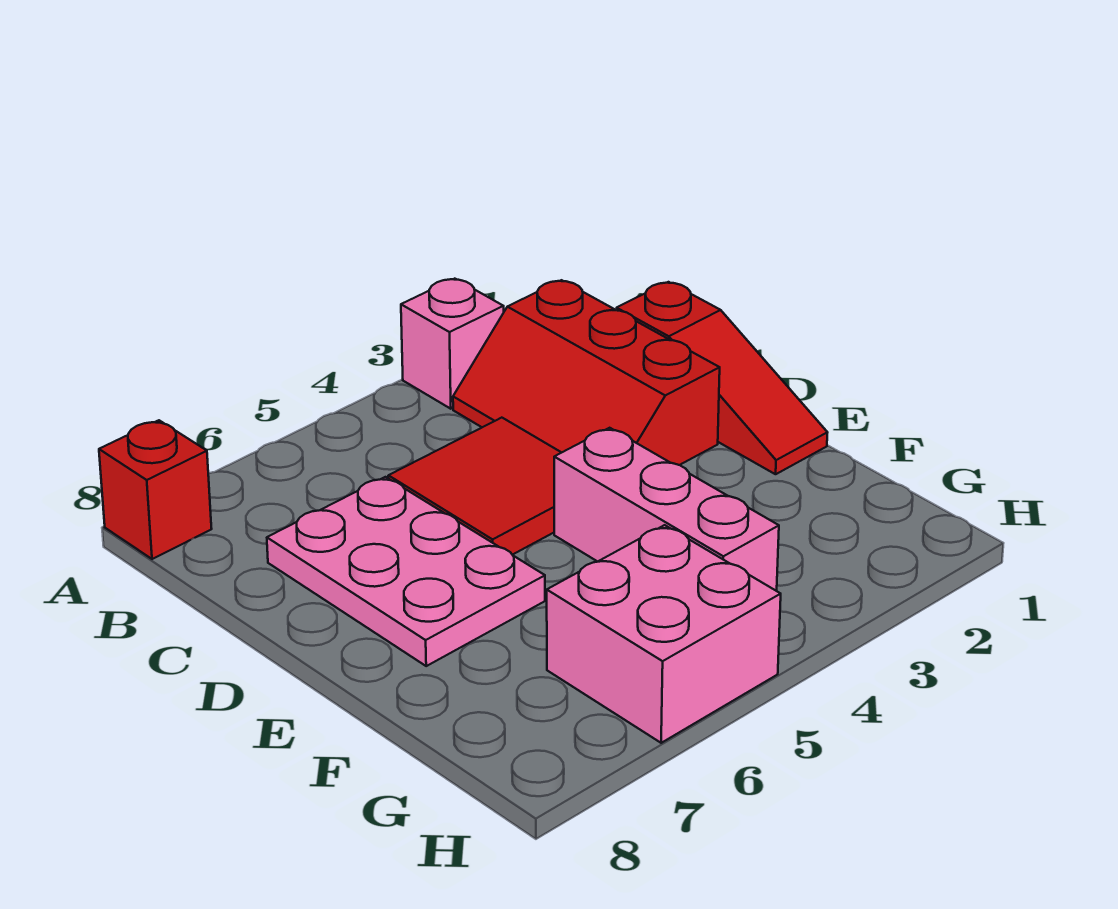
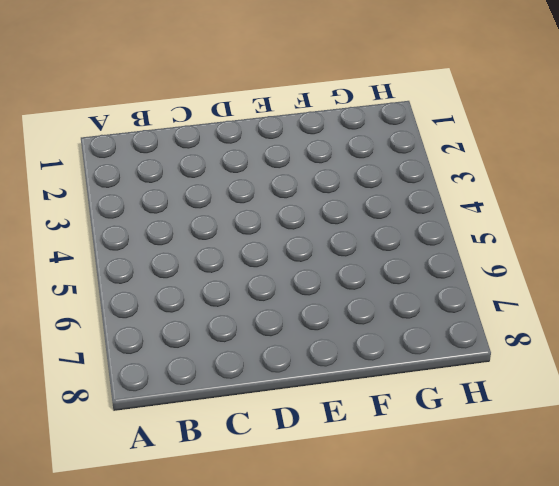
none -> pink 1x1 brick [401,279,504,409]
none -> red 1x1 brick [99,420,212,559]

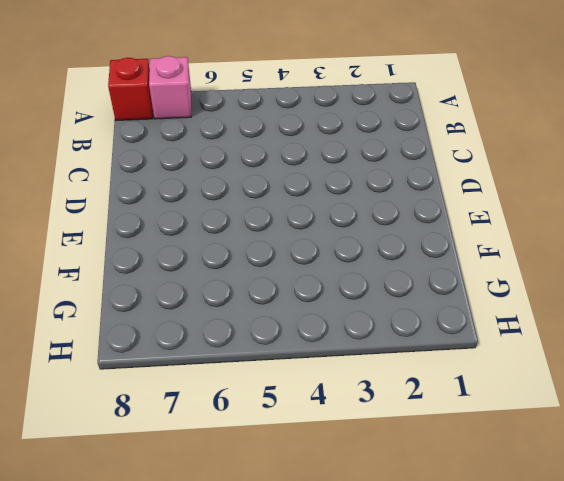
pink 1x1 brick [149,56,191,119] -> pink 1x1 brick moved to [401,279,504,409]
none -> red 2x3 slope [453,280,720,465]
none -> red 1x3 slope [617,282,828,474]

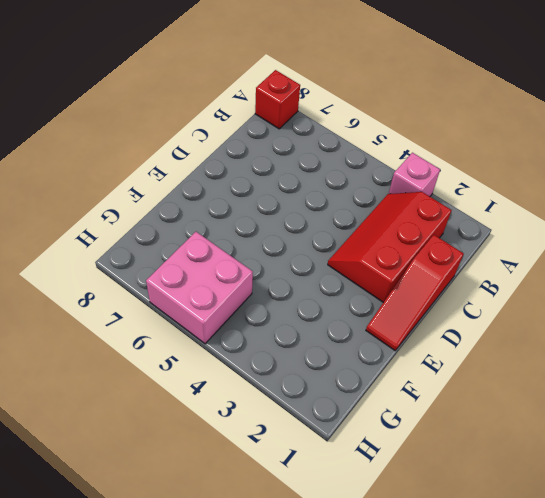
none -> red 2x2 tile [388,418,561,555]
none -> pink 2x3 plate [267,477,545,666]

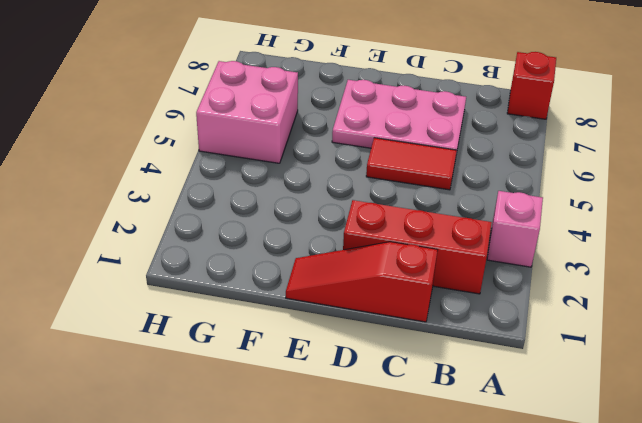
red 1x2 tile [366,138,457,190] -> red 2x2 tile [388,418,561,555]
none -> pink 1x3 brick [554,428,779,591]

